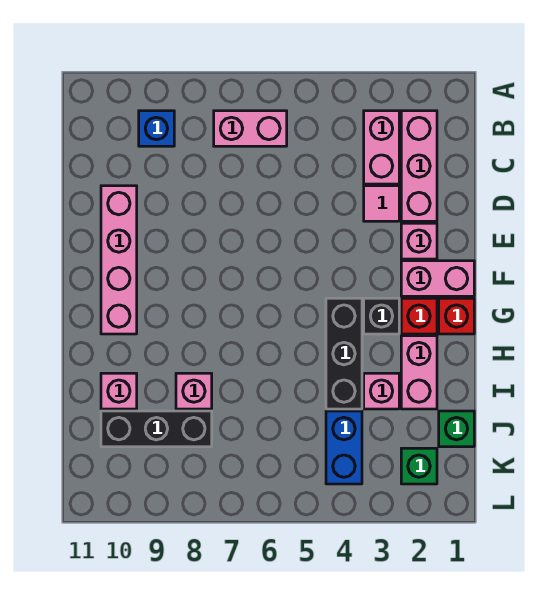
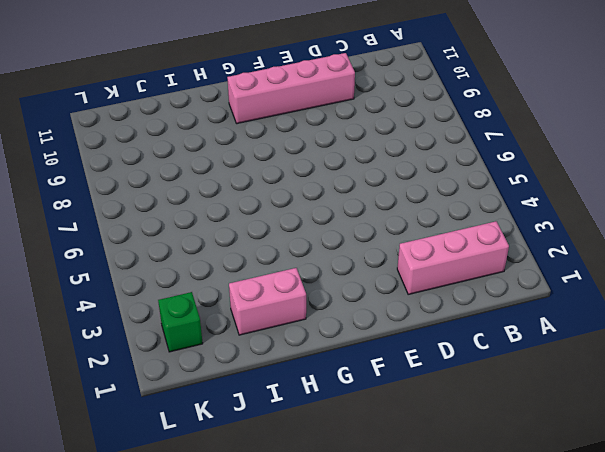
none -> pink 1x2 brick [364,111,399,184]
none -> pink 1x2 brick [214,111,287,146]
none -> blue 1x1 brick [139,111,174,146]

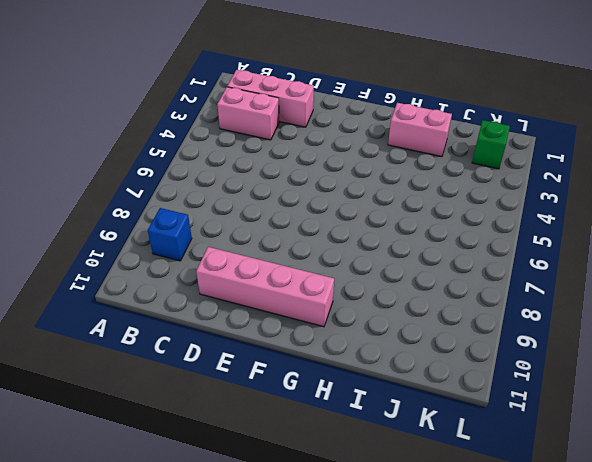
none -> pink 1x2 brick [214,111,287,146]
none -> pink 1x1 tile [364,186,399,221]
none -> pink 1x1 brick [401,223,437,259]

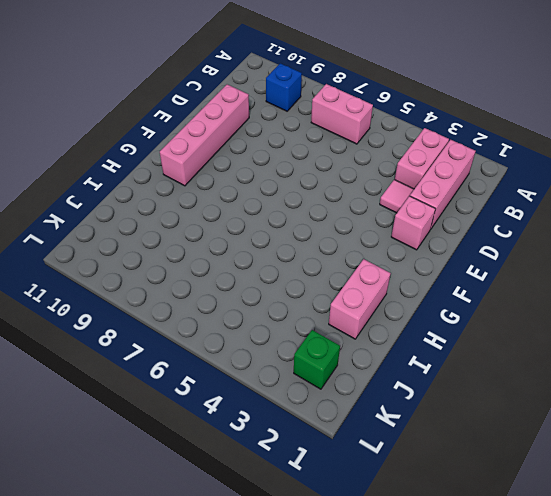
none -> pink 1x2 brick [401,261,474,296]
none -> red 1x1 brick [439,298,474,334]
none -> red 1x1 brick [401,298,437,334]

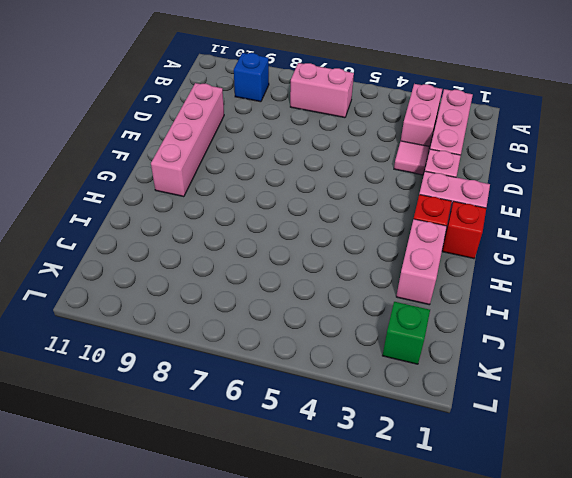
none -> black 1x1 brick [364,298,399,334]
none -> black 1x3 brick [326,298,362,409]
none -> pink 1x1 brick [364,373,399,409]

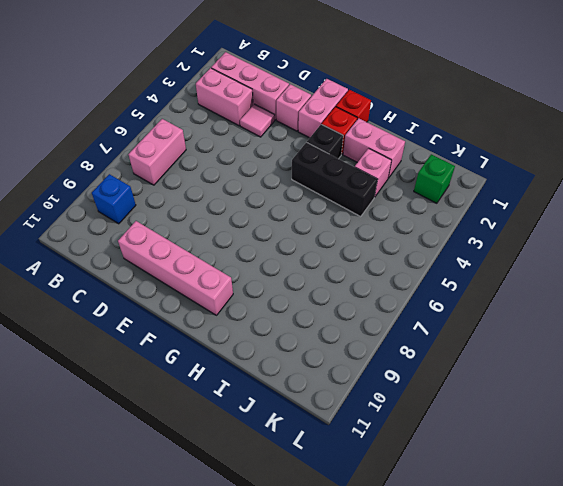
none -> pink 1x1 brick [176,373,212,409]
none -> pink 1x1 brick [101,373,137,409]
none -> green 1x1 brick [439,411,474,447]

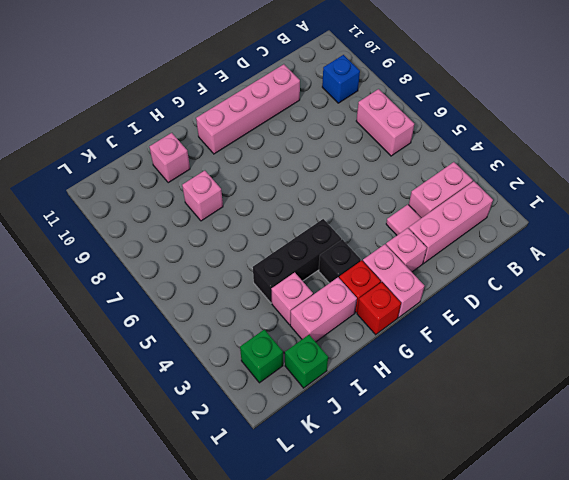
none -> blue 1x2 brick [326,411,362,484]
none -> black 1x3 brick [101,411,212,447]

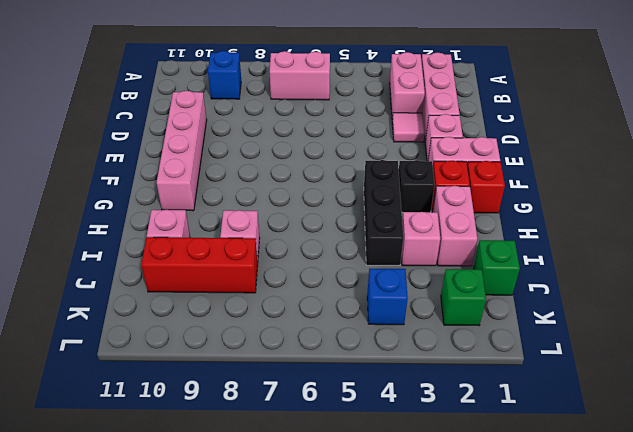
red 1x3 brick [141,237,258,293] -> black 1x3 brick [101,411,212,447]
blue 1x1 brick [367,269,408,325] -> blue 1x2 brick [326,411,362,484]

